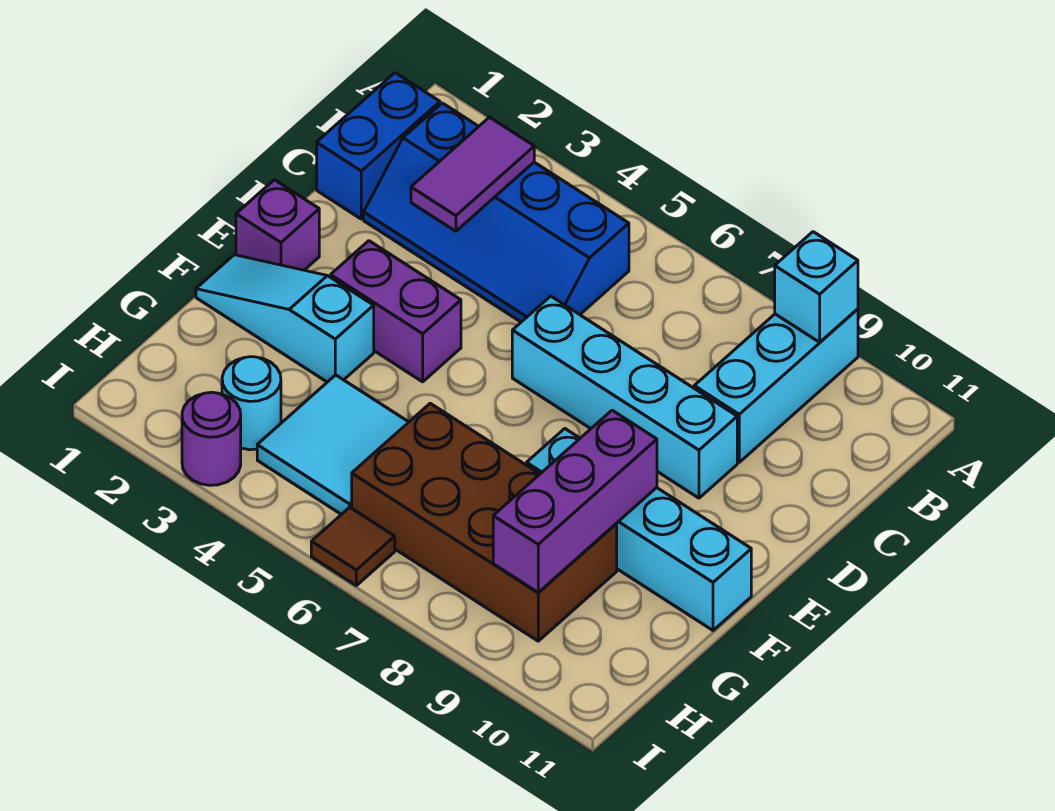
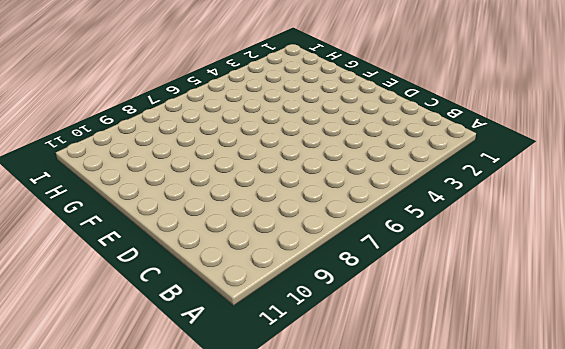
none -> cyan 1x3 brick [694,309,858,462]
none -> blue 1x2 brick [317,73,440,219]
none -> blue 2x4 slope [364,103,629,322]

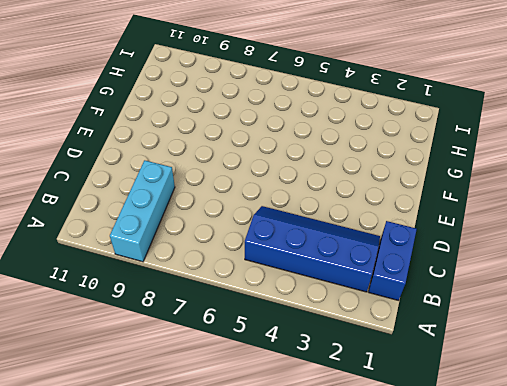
none -> cyan 1x4 brick [512,296,737,498]
none -> purple 1x1 brick [236,180,319,270]
none -> purple 1x2 brick [331,241,461,382]

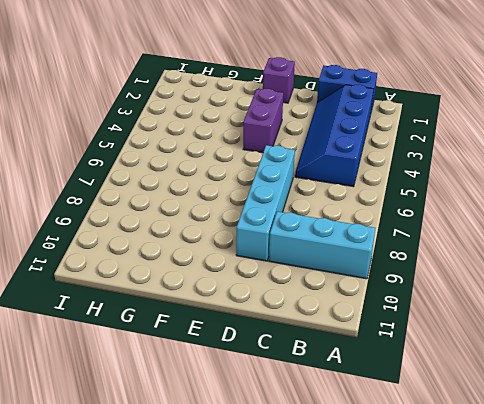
none -> cyan 1x3 slope [196,255,374,382]
none -> cyan 1x4 brick [527,429,751,630]
none -> cyan 2x2 tile [257,375,408,514]

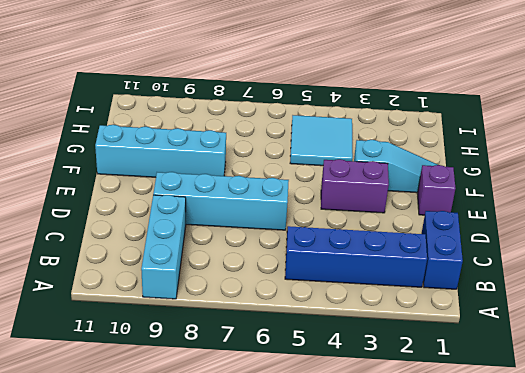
none -> brown 2x4 brick [352,403,617,641]
none -> cyan 1x1 round brick [222,357,281,450]
none -> purple 1x1 round brick [182,392,241,485]

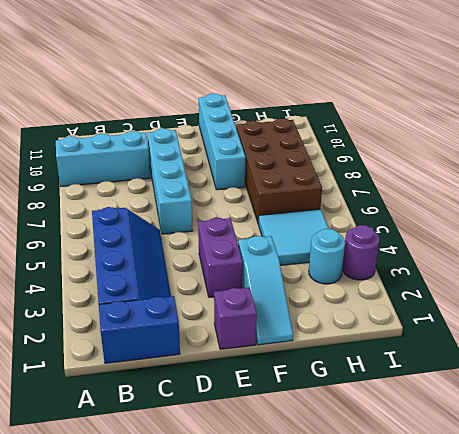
none -> brown 1x1 tile [311,507,395,585]
none -> cyan 1x1 brick [775,232,858,342]
none -> purple 1x2 tile [411,117,534,231]

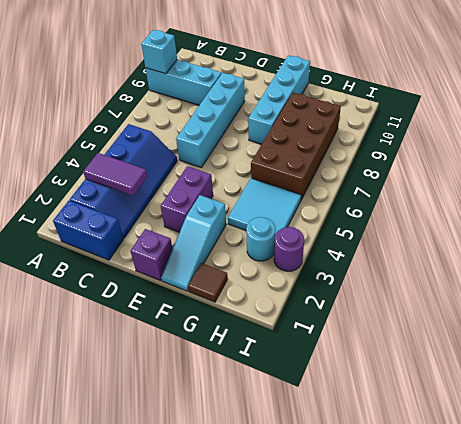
brown 1x1 tile [188,263,228,302] -> brown 1x1 tile moved to [311,507,395,585]
none -> purple 1x3 brick [493,410,657,593]

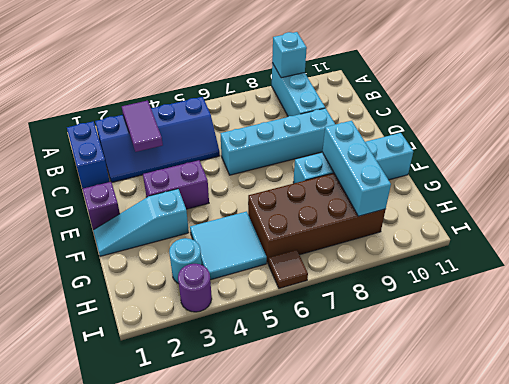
cyan 1x3 brick [323,121,391,216] -> purple 1x3 brick [493,410,657,593]

